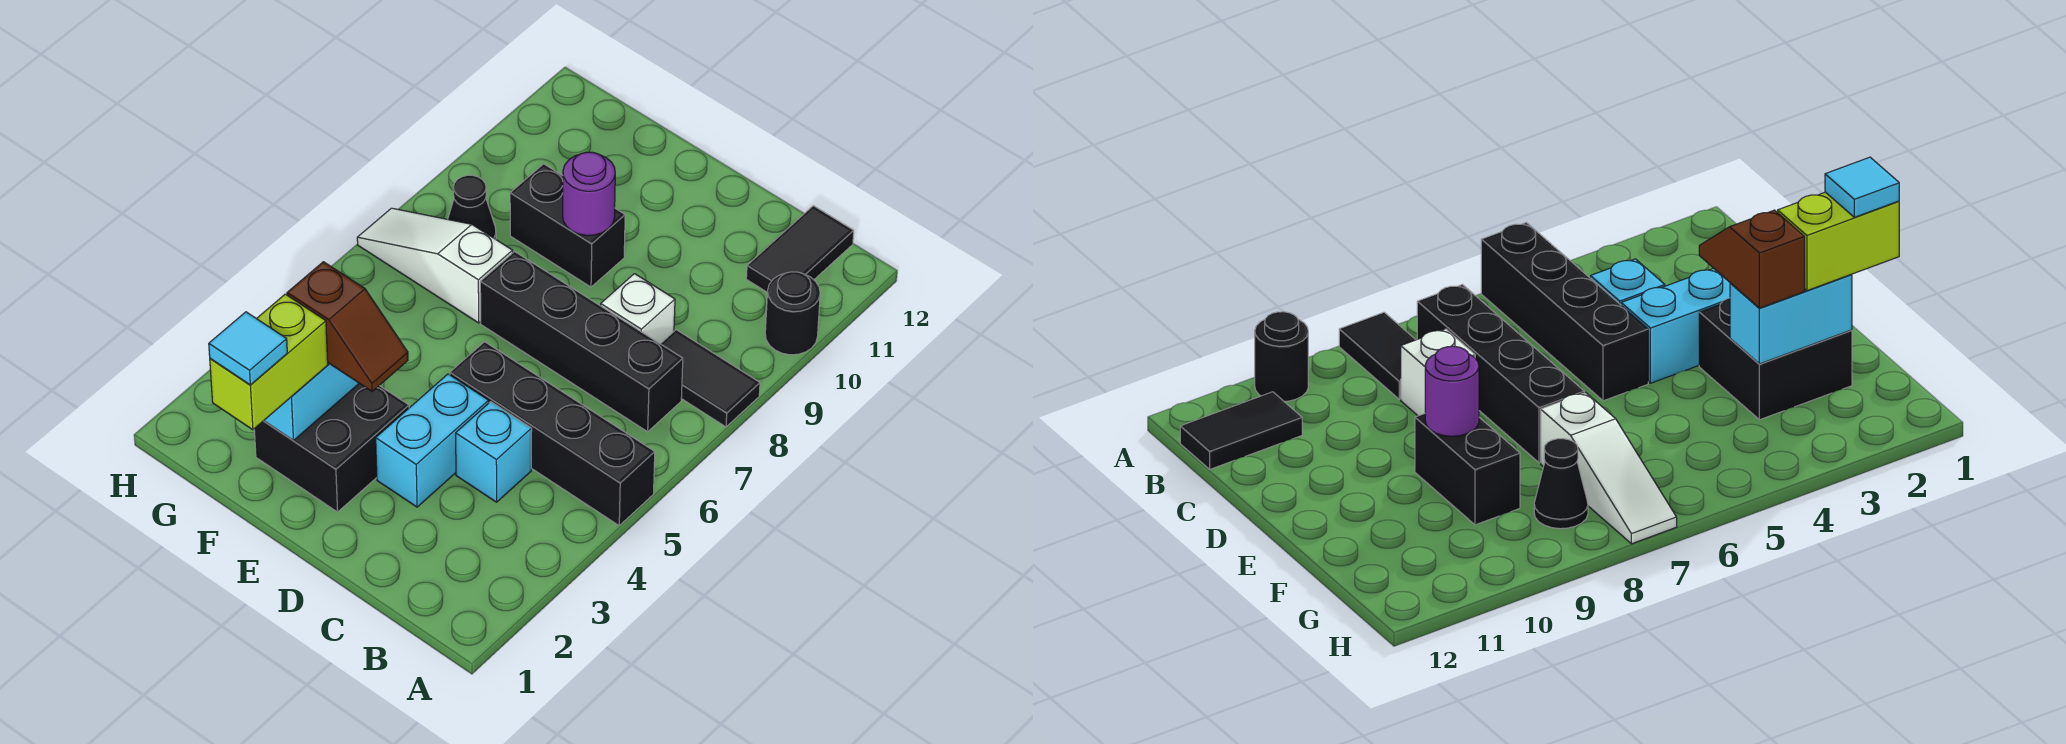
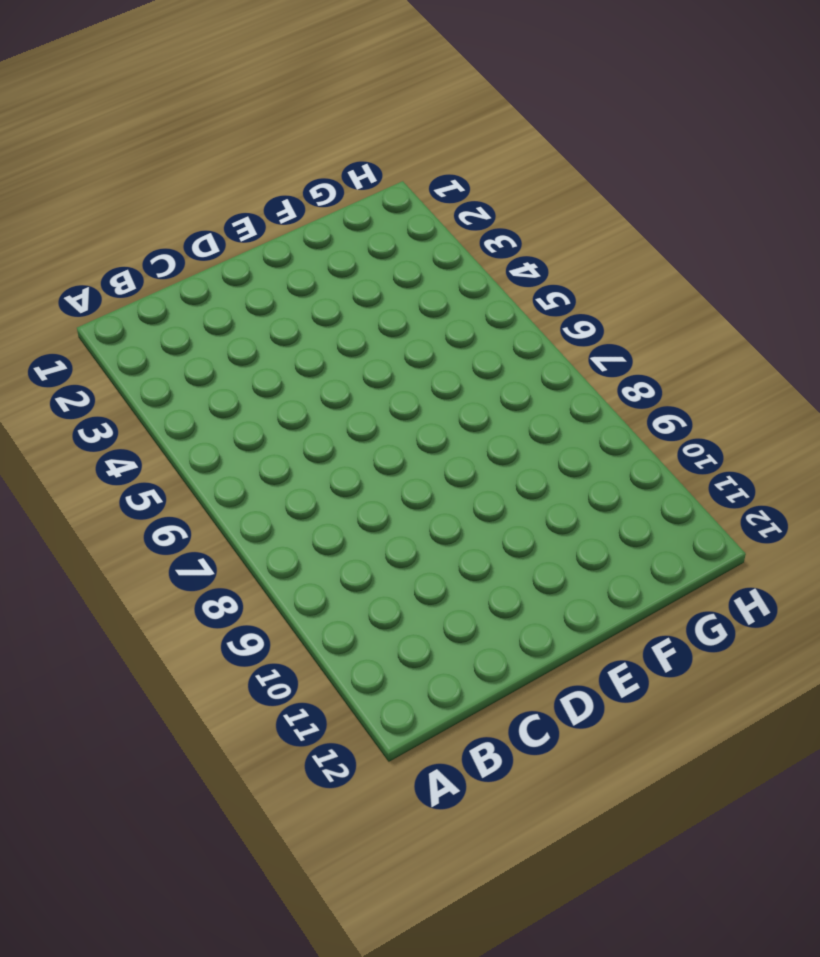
none -> black 1x4 brick [450,342,655,526]
none -> black 1x2 tile [661,330,760,427]
none -> black 1x1 round brick [765,272,820,355]

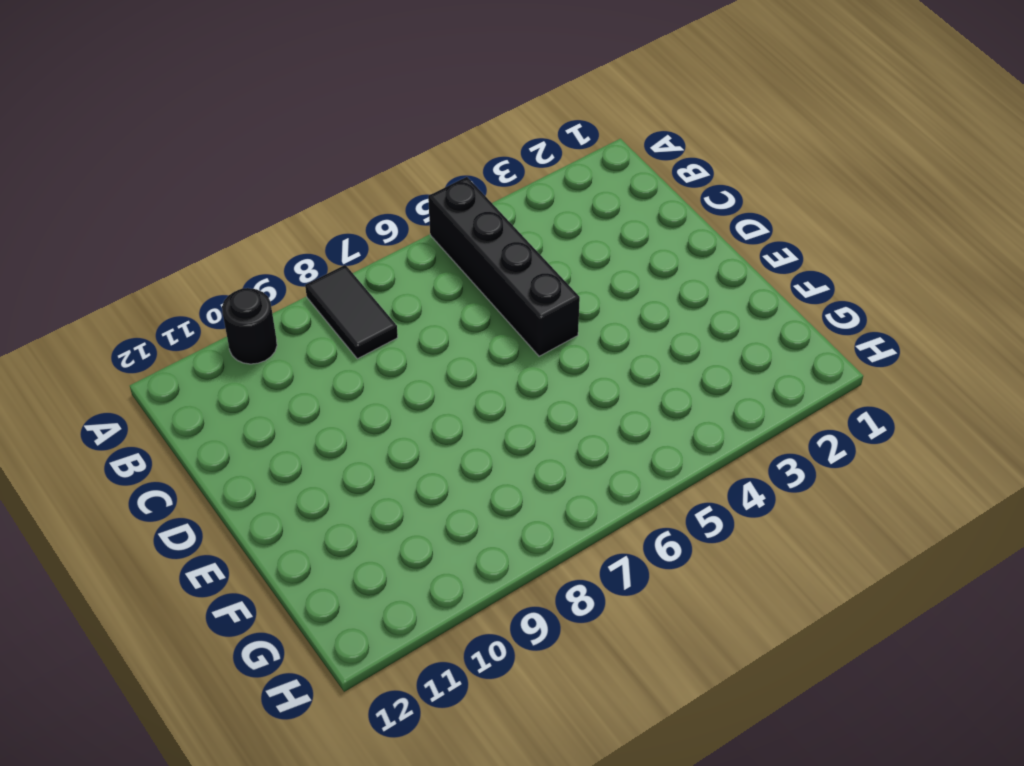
none -> black 1x4 brick [480,252,683,432]
none -> black 1x2 tile [746,206,854,292]
none -> cyan 1x1 brick [456,402,532,502]

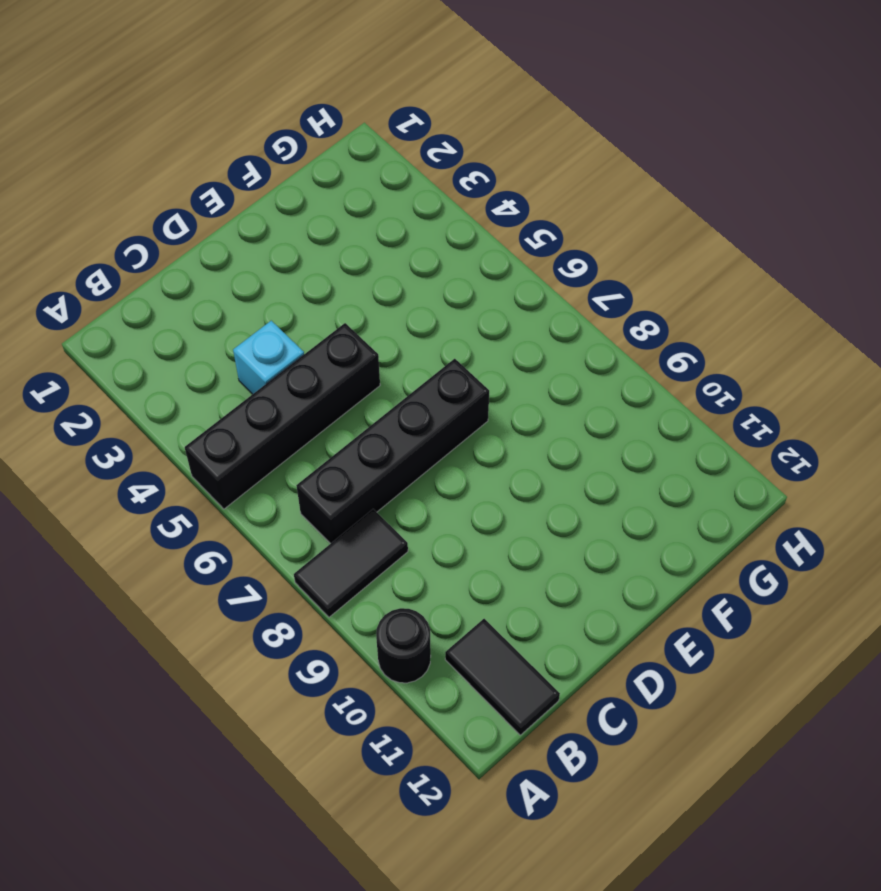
none -> white 1x1 brick [601,274,675,344]
none -> cyan 1x2 brick [376,374,489,507]
none -> black 2x2 brick [254,383,409,512]

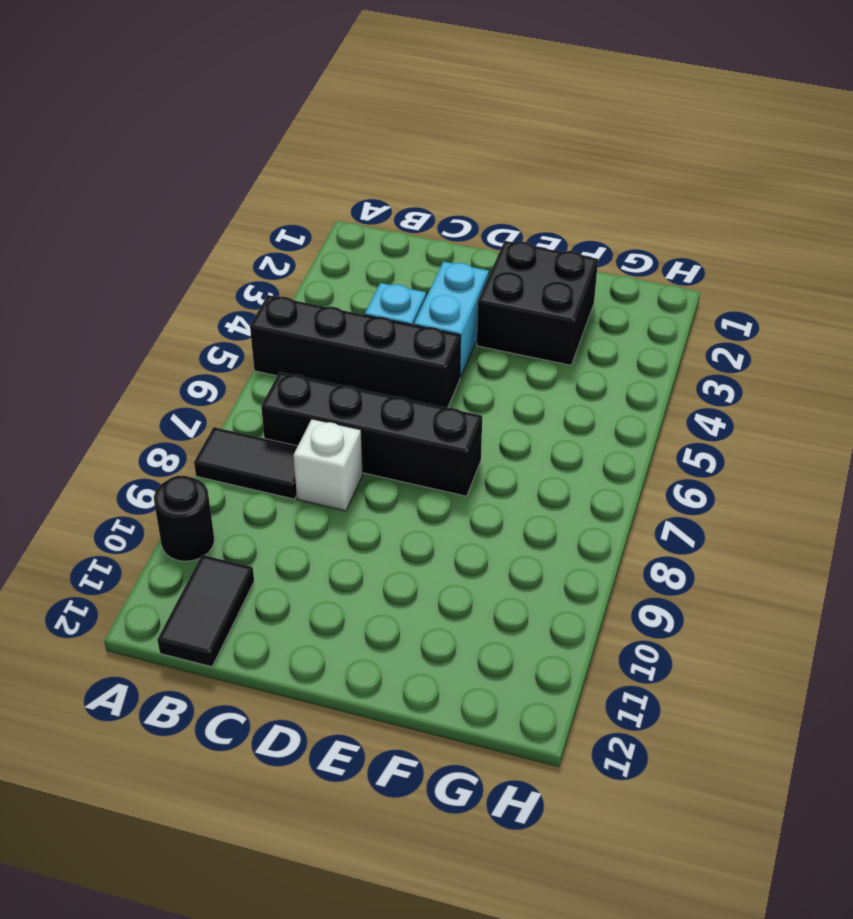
none -> black 1x2 brick [510,164,625,287]
none -> white 1x3 slope [357,208,513,323]
none -> black 1x1 cone [448,175,496,239]

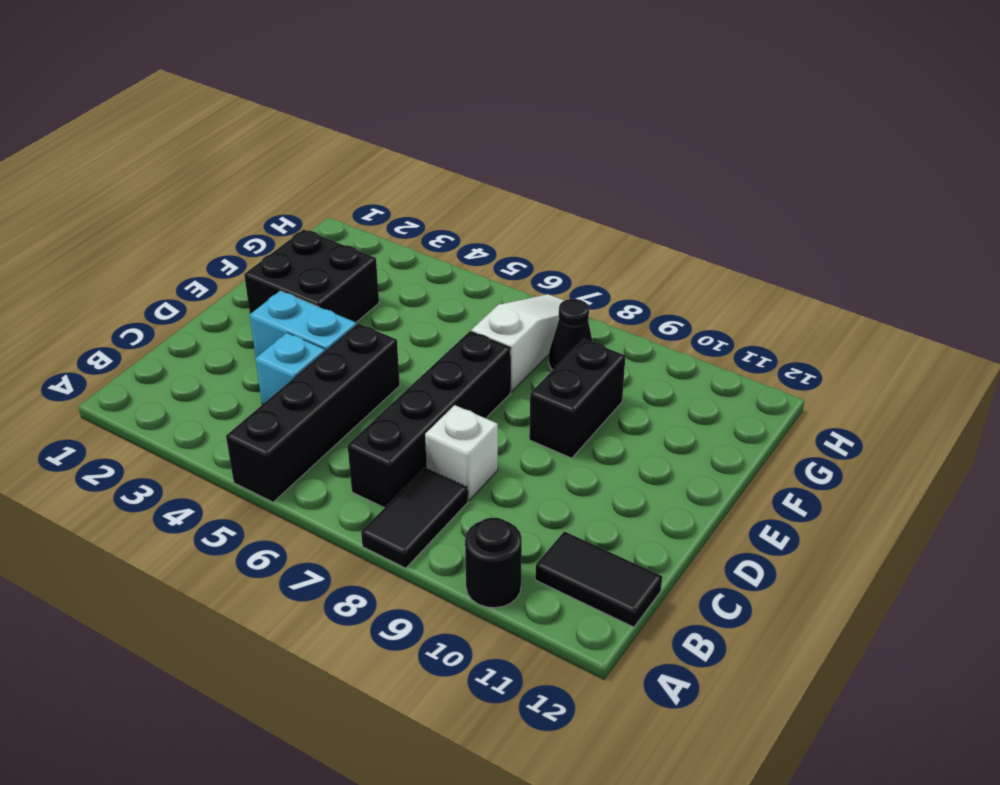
none -> purple 1x1 round brick [563,152,615,236]
none -> cyan 1x2 brick [264,363,359,441]
none -> brown 1x2 slope [287,262,408,391]

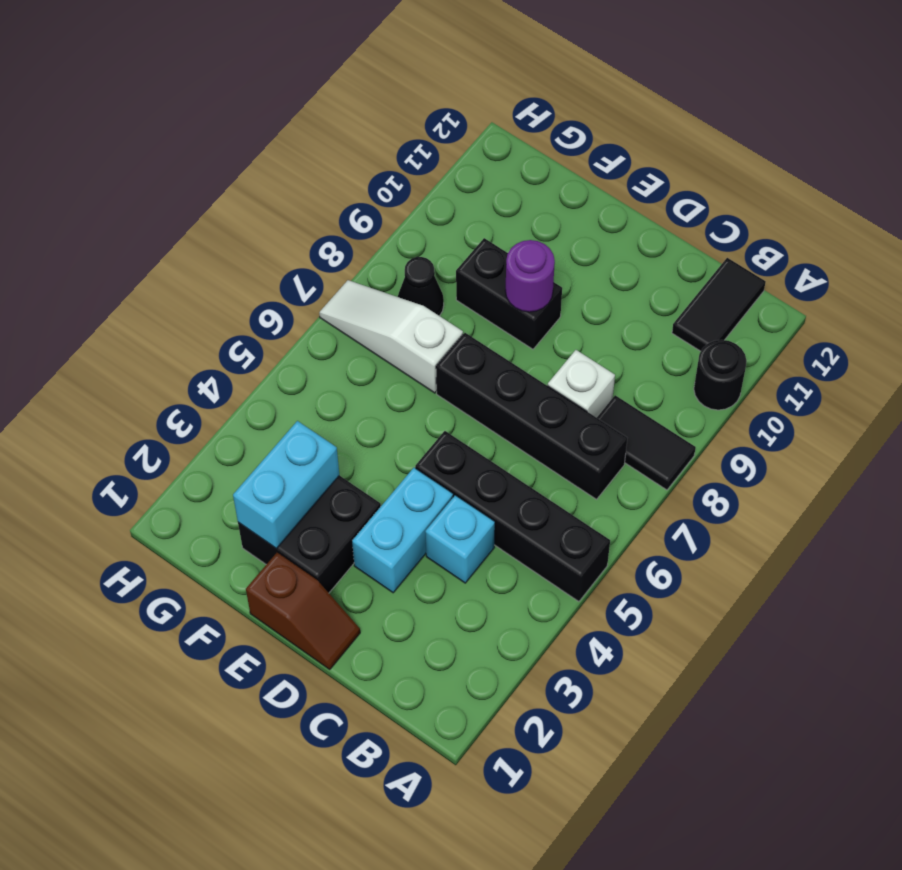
brown 1x2 slope [246,552,360,669] -> brown 1x2 slope moved to [287,262,408,391]
none -> lime 1x2 brick [210,294,328,430]
none -> cyan 1x1 tile [209,312,287,385]

